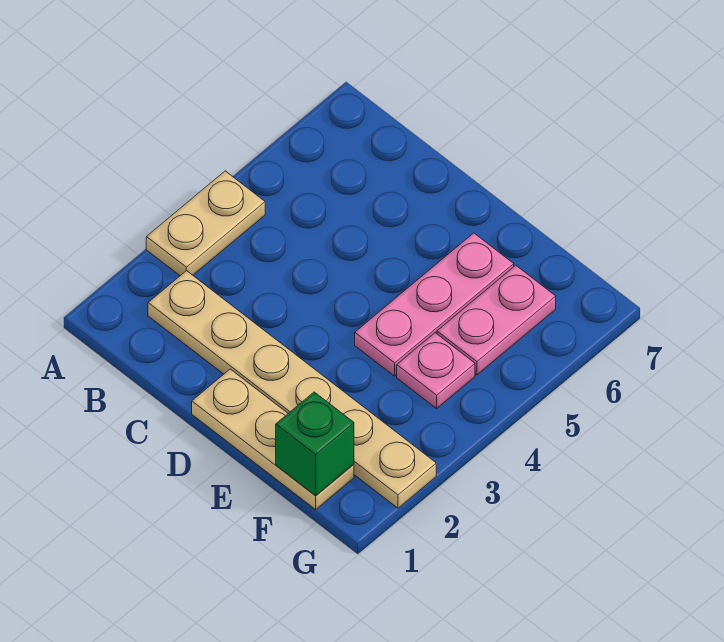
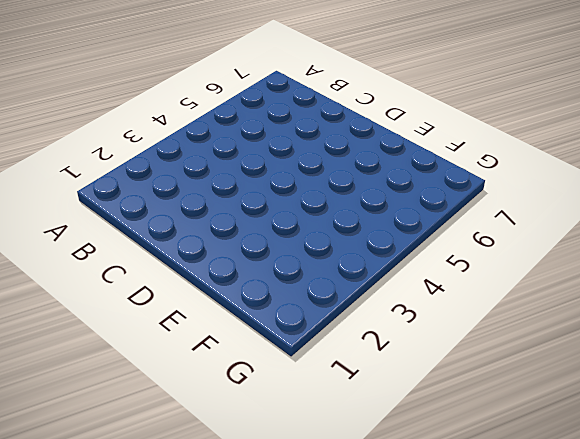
none -> tan 1x2 plate [146,171,265,276]
none -> tan 1x6 plate [148,271,436,508]

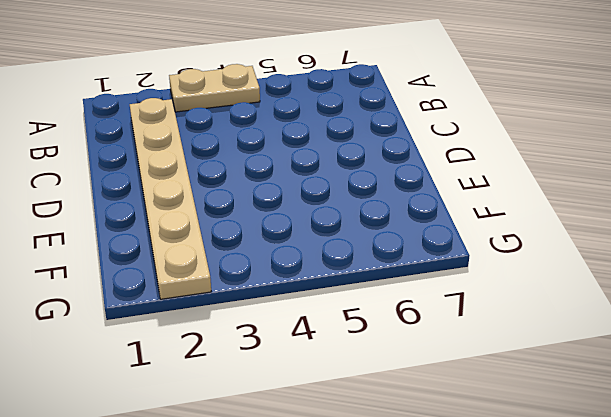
none -> tan 1x3 plate [192,369,354,509]
none -> pink 1x3 plate [355,233,514,376]

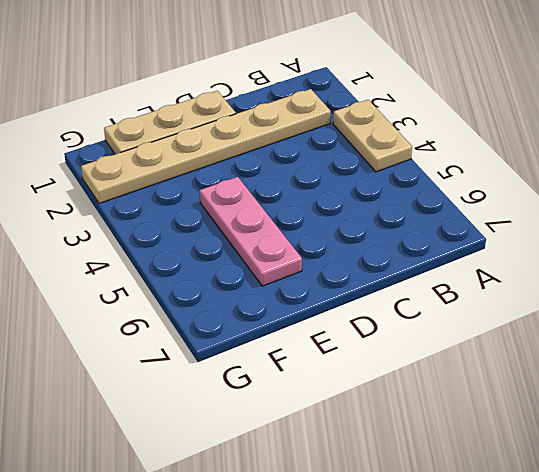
none -> pink 1x1 plate [397,333,475,408]
none -> pink 1x2 plate [437,265,556,375]

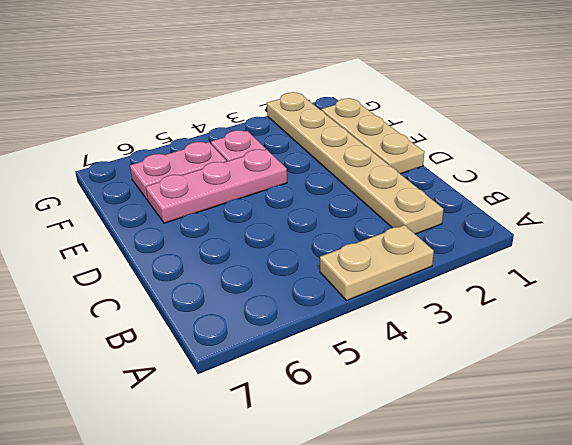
none -> green 1x1 brick [276,392,354,496]

